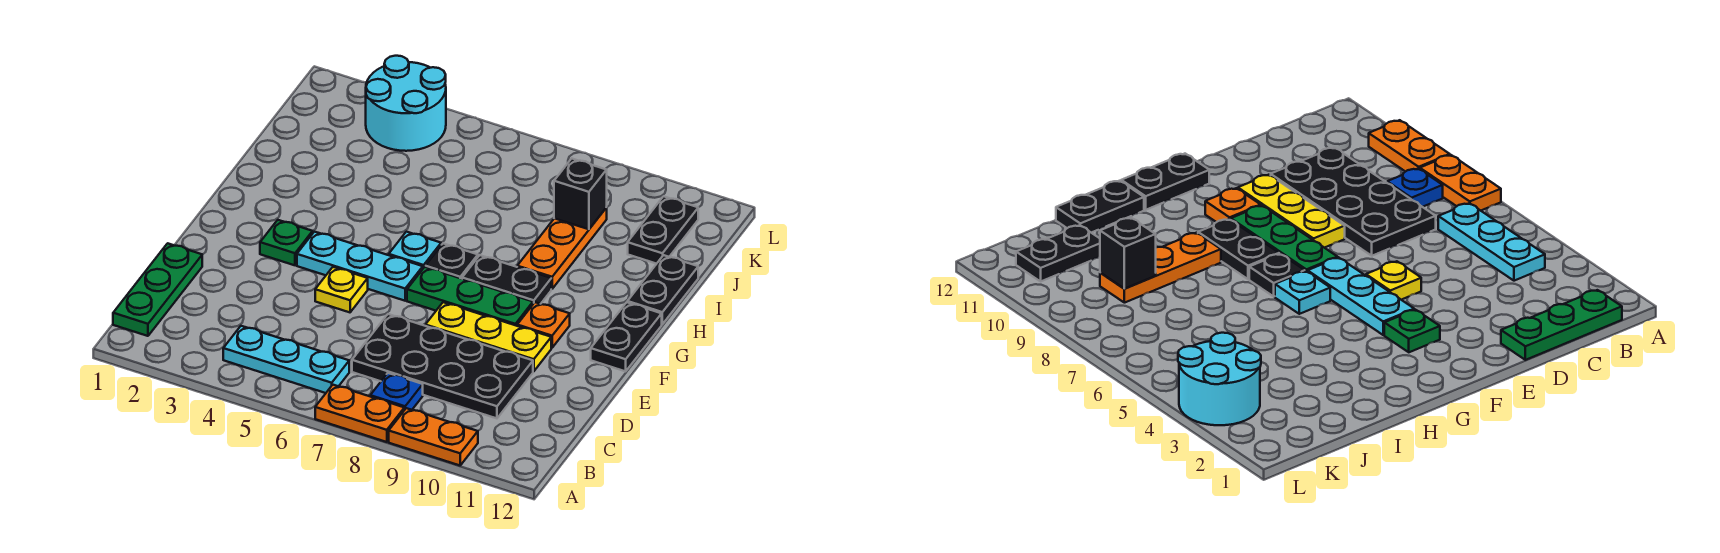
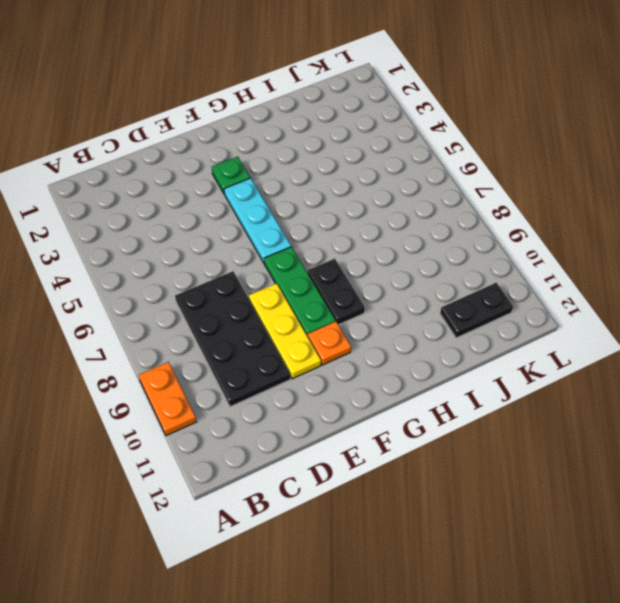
none -> orange 1x2 plate [315,385,404,442]
none -> green 1x3 plate [113,243,202,336]
none -> cyan 1x3 plate [223,326,349,393]

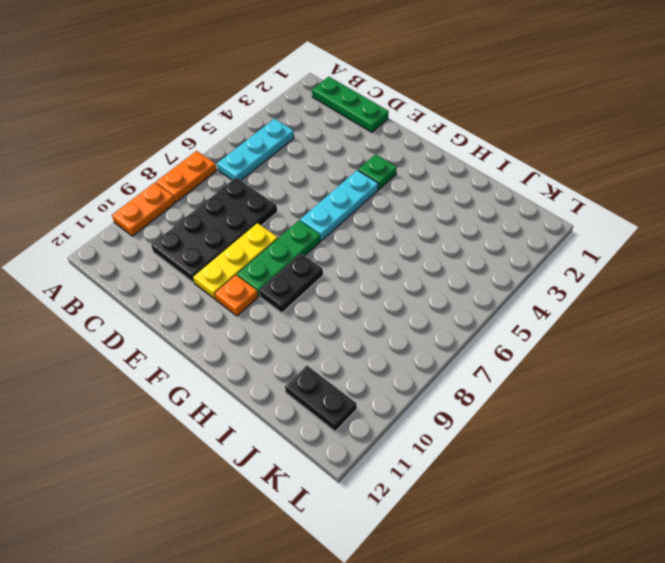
none -> blue 1x1 plate [370,373,423,410]
none -> yellow 1x1 plate [315,267,368,312]
none -> black 1x2 plate [591,302,662,371]

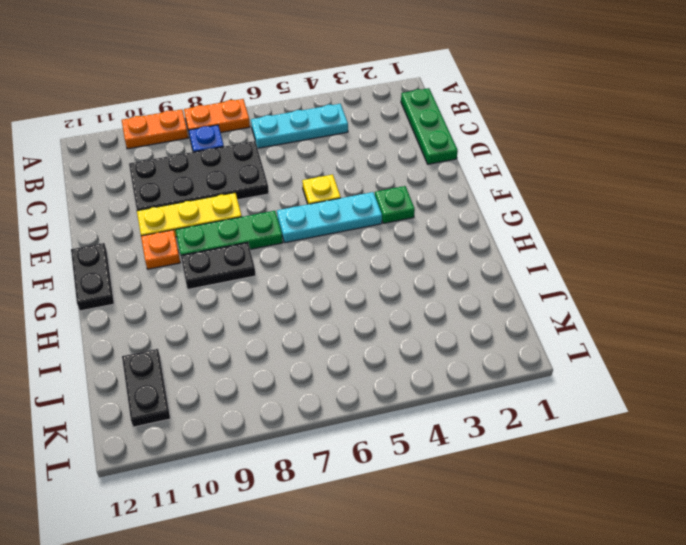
none -> cyan 1x1 plate [389,232,441,268]
none -> black 1x1 plate [425,243,478,279]
none -> orange 1x3 plate [517,207,607,289]

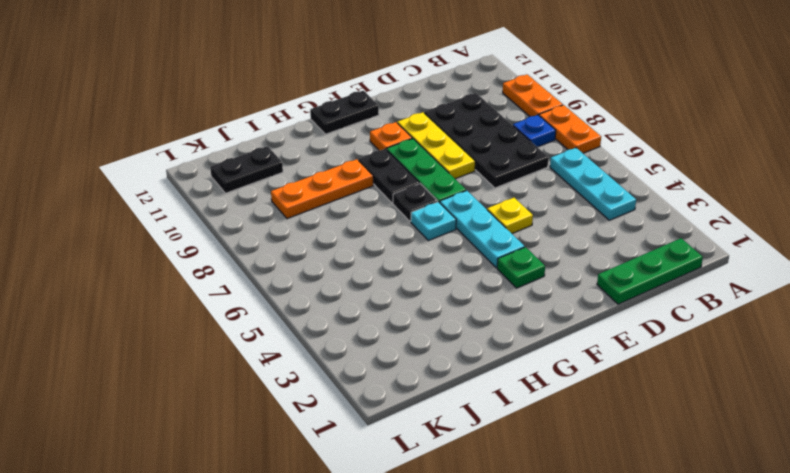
none -> black 1x2 plate [628,255,698,324]
none -> cyan 2x2 round brick [366,56,446,151]
none -> black 1x1 brick [554,159,607,229]

